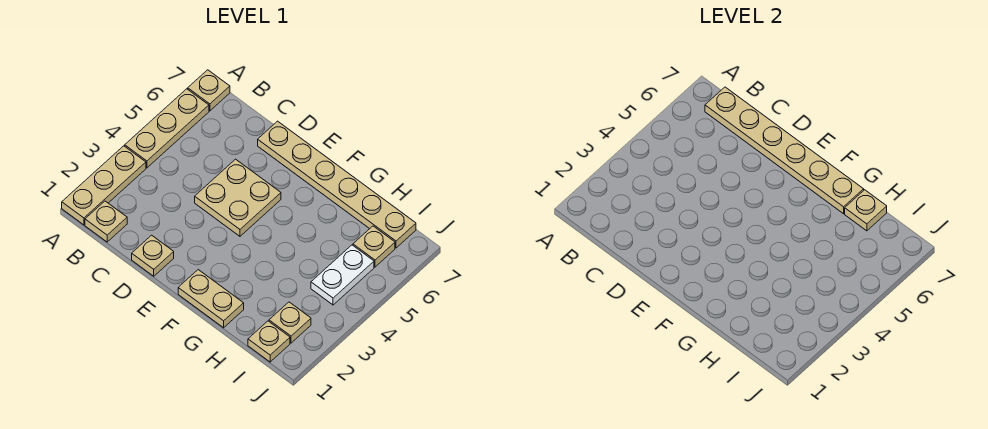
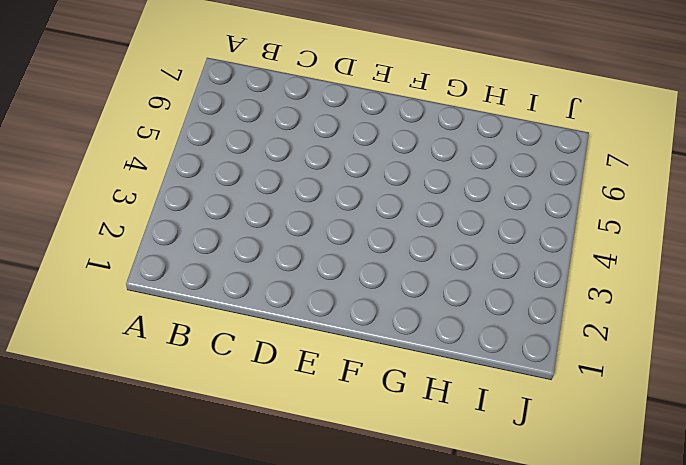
none -> tan 1x3 plate [62,146,146,225]
none -> tan 1x3 plate [125,89,209,168]
none -> tan 1x1 plate [188,70,230,111]

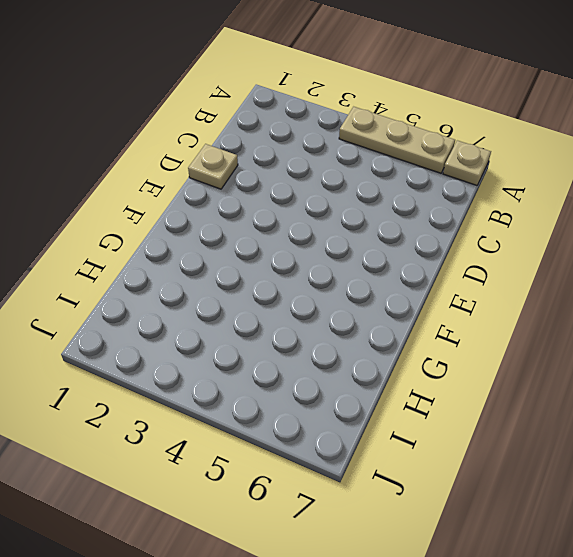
none -> tan 1x3 plate [62,146,146,225]
none -> tan 1x1 plate [85,201,127,242]
none -> tan 2x2 plate [195,159,281,236]

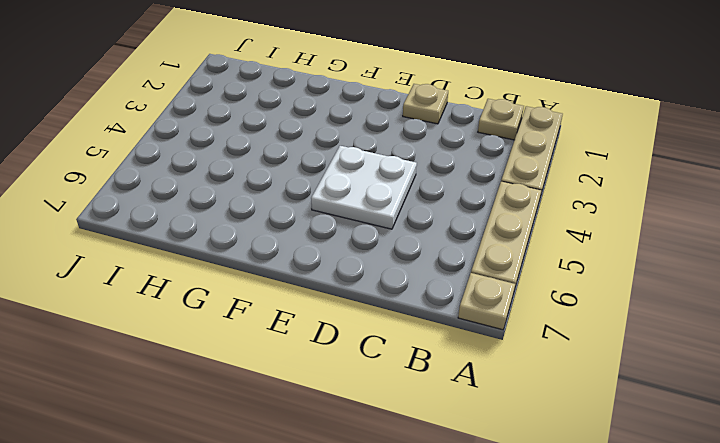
white 2x2 plate [311,146,417,229] -> tan 2x2 plate [195,159,281,236]
none -> tan 1x6 plate [258,121,416,248]
none -> tan 1x2 plate [178,270,244,328]
none -> tan 1x1 plate [248,321,290,362]

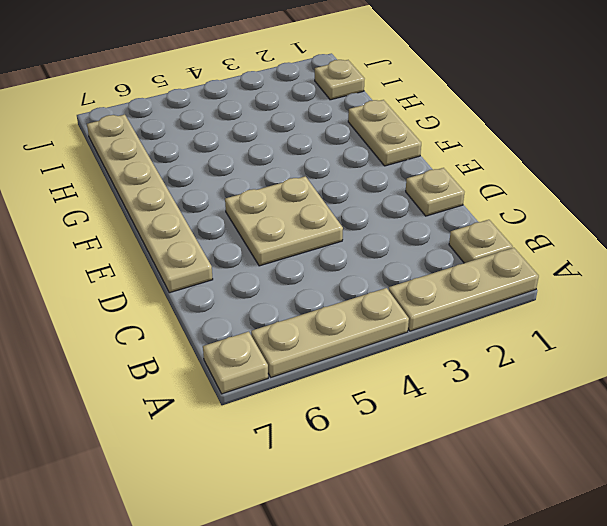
none -> tan 1x1 plate [269,302,311,343]
none -> white 1x2 plate [311,245,374,305]
none -> tan 1x1 plate [353,226,395,267]

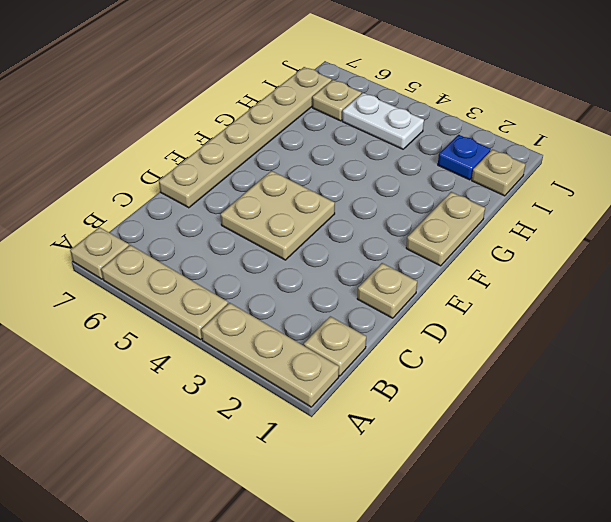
blue 1x1 plate [438,135,491,180] -> tan 1x1 plate [269,302,311,343]
none -> tan 1x6 plate [705,87,864,214]
none -> tan 1x1 plate [845,190,887,231]

